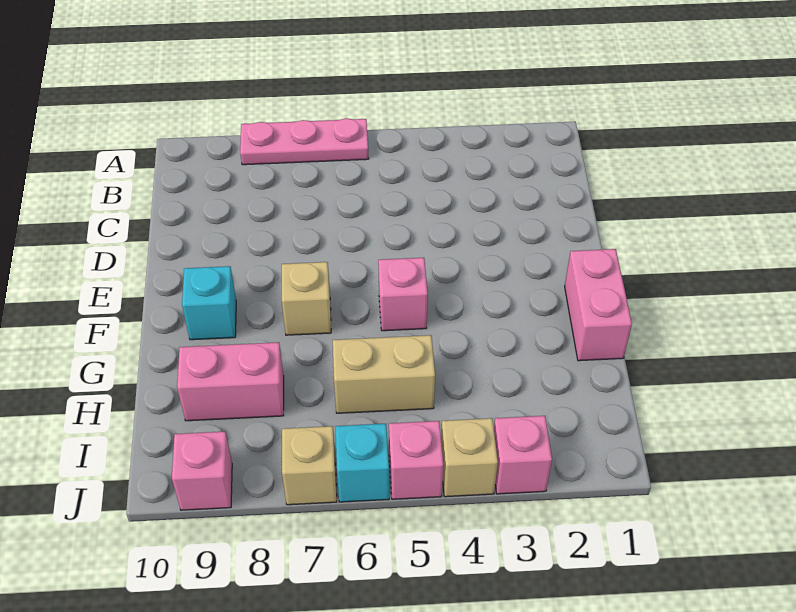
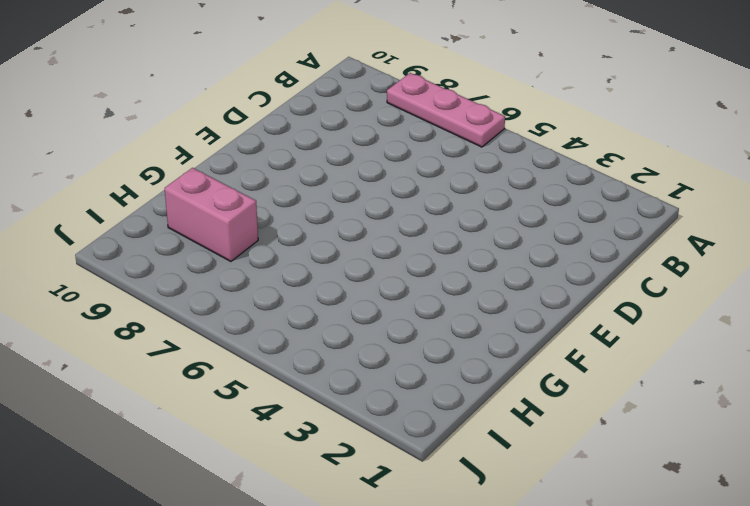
none -> pink 1x2 brick [565,249,632,361]
none -> pink 1x1 brick [378,258,428,331]
none -> tan 1x1 brick [282,262,331,335]

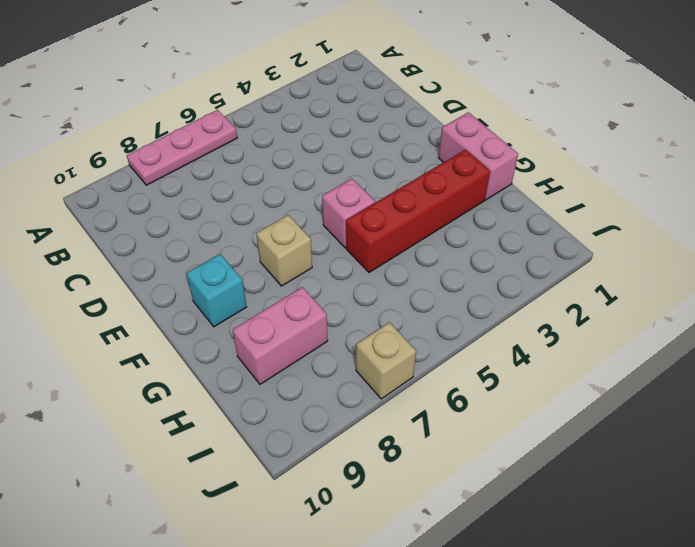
red 1x4 brick [346,150,490,272] -> none
none -> tan 1x2 brick [333,335,435,413]
none -> pink 1x1 brick [494,416,552,494]
none -> tan 1x1 brick [441,418,498,497]

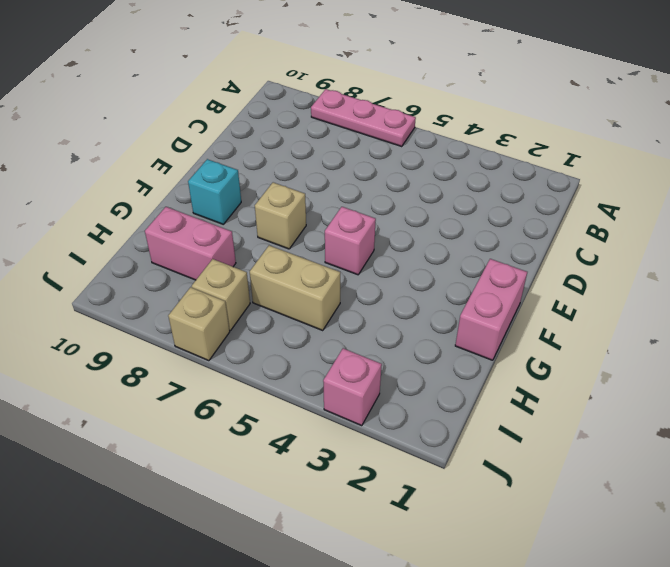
tan 1x1 brick [192,259,250,331] -> tan 1x1 brick moved to [441,418,498,497]
none -> pink 1x1 brick [389,421,443,499]
none -> cyan 1x1 brick [335,424,389,502]
none -> pink 1x1 brick [172,432,232,510]

